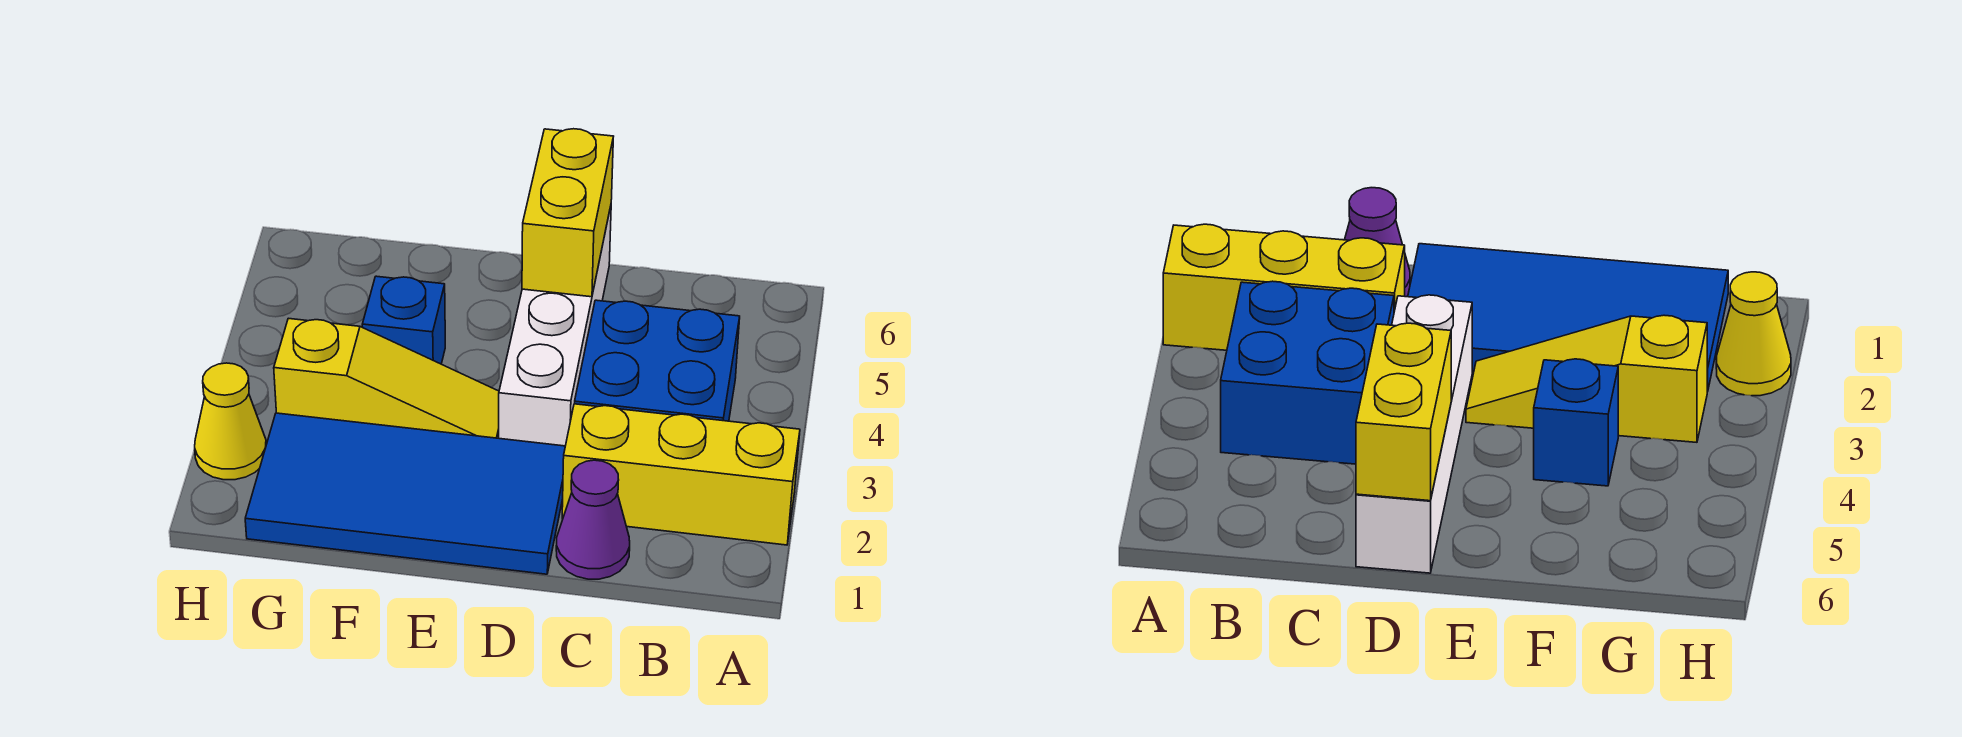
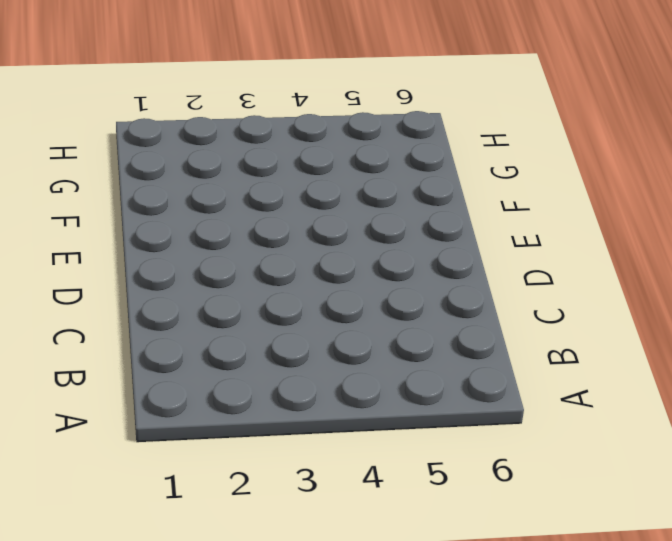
none -> yellow 1x3 brick [562,404,800,545]
none -> blue 2x2 brick [575,300,740,421]

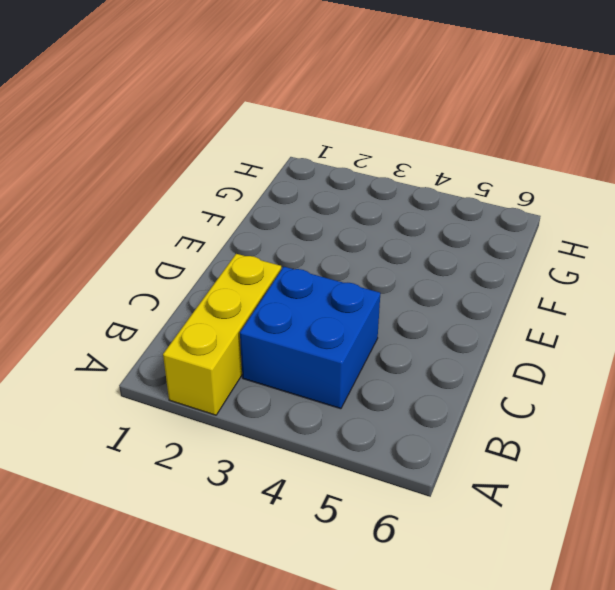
none -> purple 1x1 cone [556,460,630,579]
none -> blue 2x4 tile [245,413,565,574]

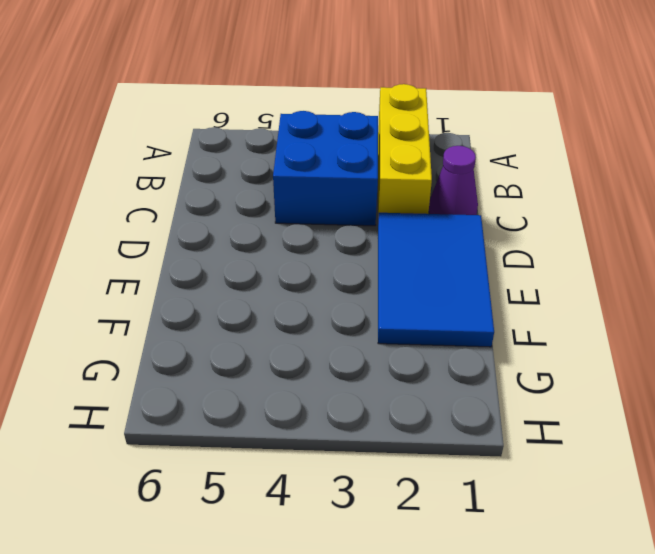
blue 2x3 tile [378,213,494,347] -> blue 2x4 tile [245,413,565,574]
none -> white 1x4 brick [499,206,611,446]
none -> yellow 1x3 slope [274,318,499,438]

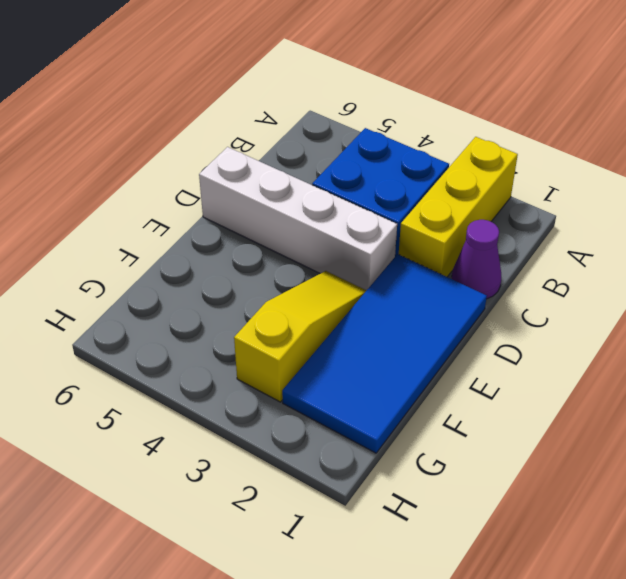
none -> blue 1x1 brick [362,276,445,364]
none -> yellow 1x1 cone [195,363,266,480]

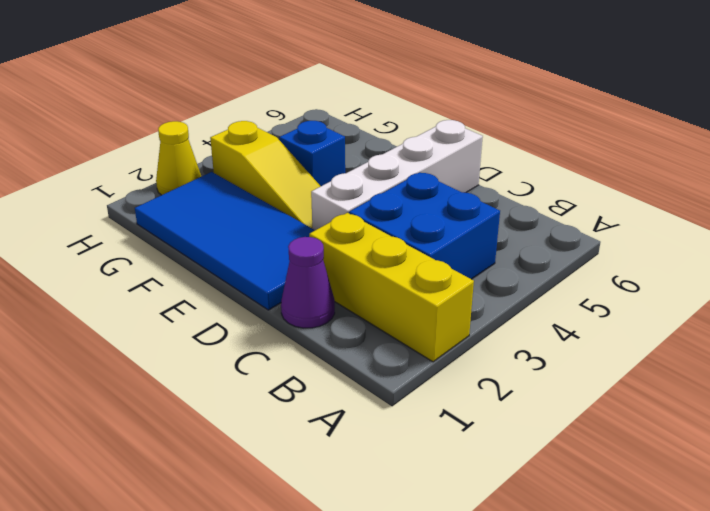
none -> yellow 1x2 brick [522,129,614,297]

